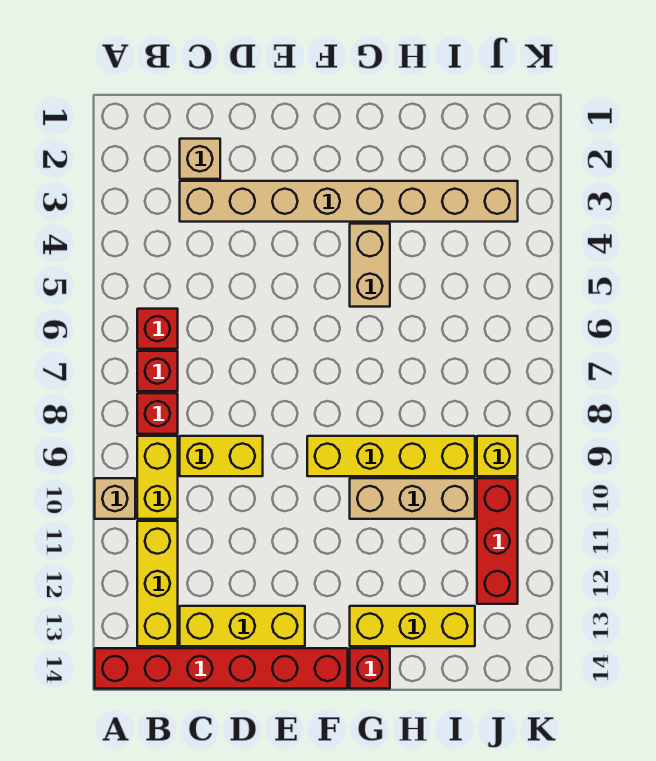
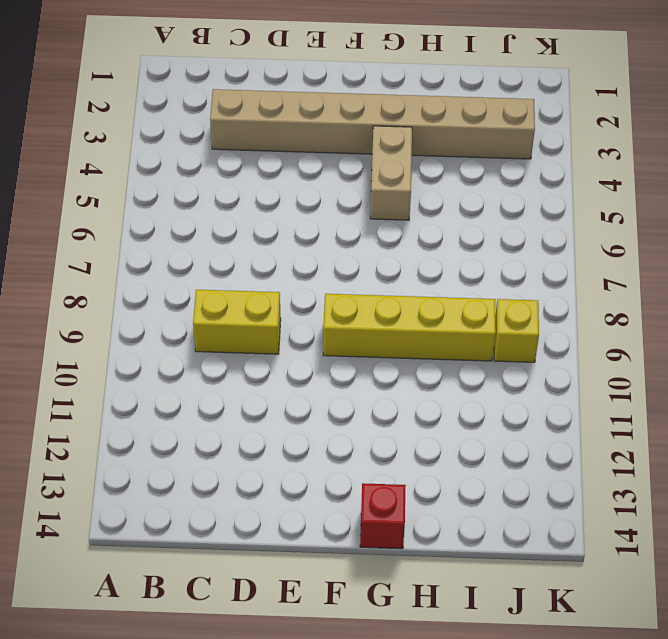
none -> tan 1x1 brick [95,478,135,519]
none -> red 1x6 brick [95,648,348,689]
none -> red 1x1 brick [137,309,178,349]

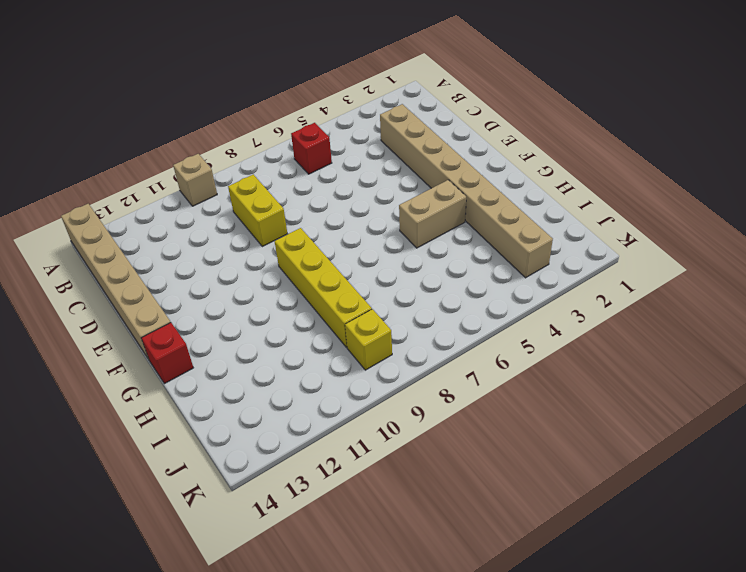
tan 1x6 brick [61,204,171,359] -> red 1x6 brick [95,648,348,689]
none -> red 1x1 brick [137,351,178,391]
none -> red 1x1 brick [137,393,178,434]
none -> yellow 1x2 brick [137,436,178,519]

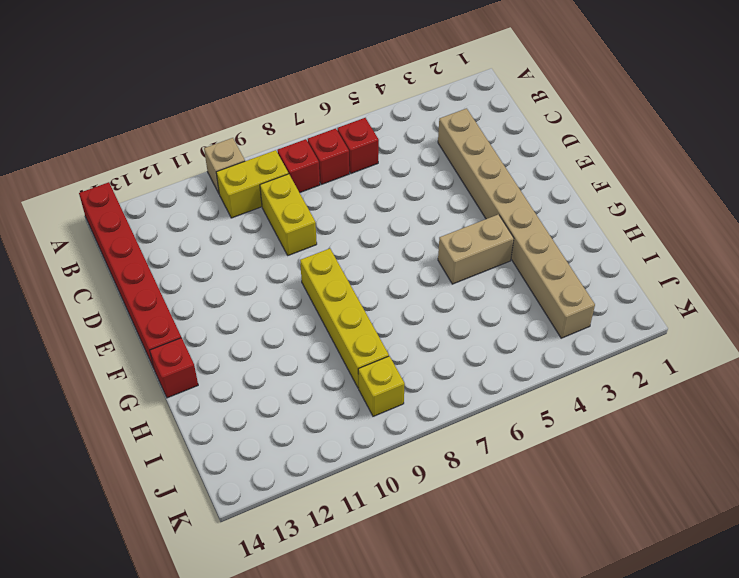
none -> yellow 1x3 brick [137,521,178,646]
none -> tan 1x1 brick [180,139,220,179]
none -> yellow 1x3 brick [180,606,305,646]

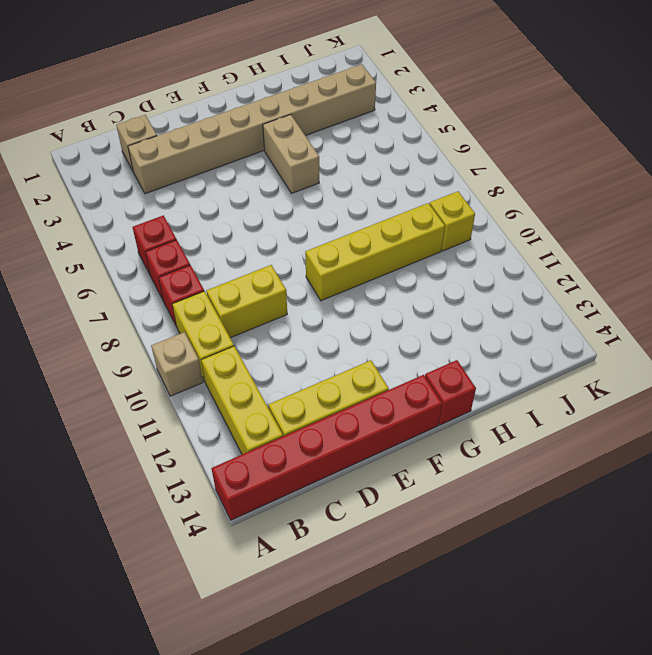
none -> tan 1x3 brick [350,478,475,519]
none -> yellow 1x3 brick [350,606,475,646]
none -> red 1x3 brick [477,478,518,604]

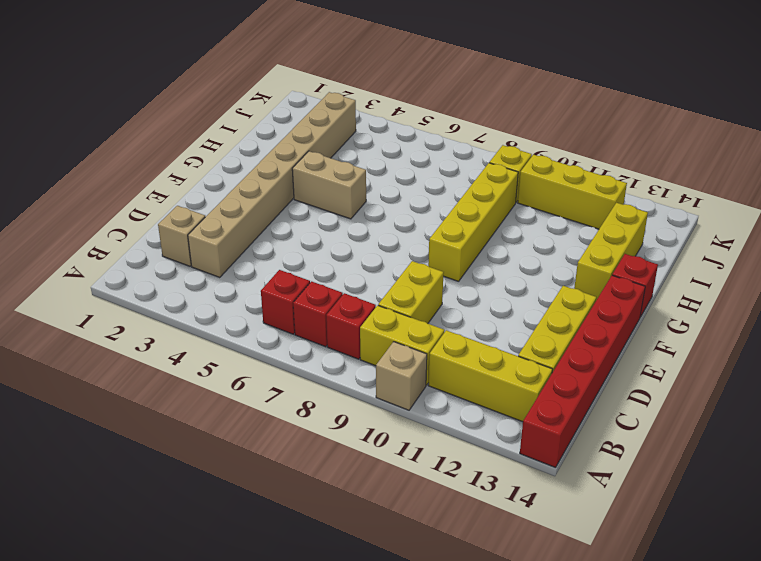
yellow 1x3 brick [518,155,627,229] -> red 1x3 brick [477,478,518,604]
none -> tan 1x3 brick [350,478,475,519]

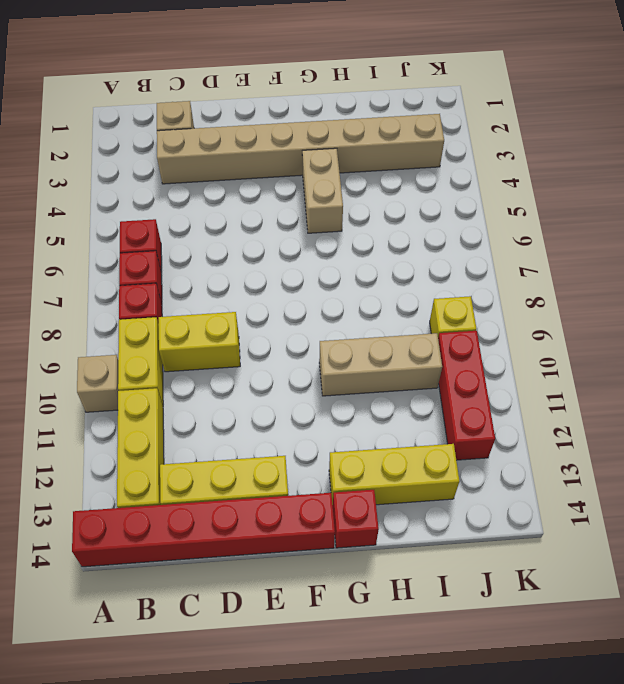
none -> yellow 1x4 brick [307,436,475,476]

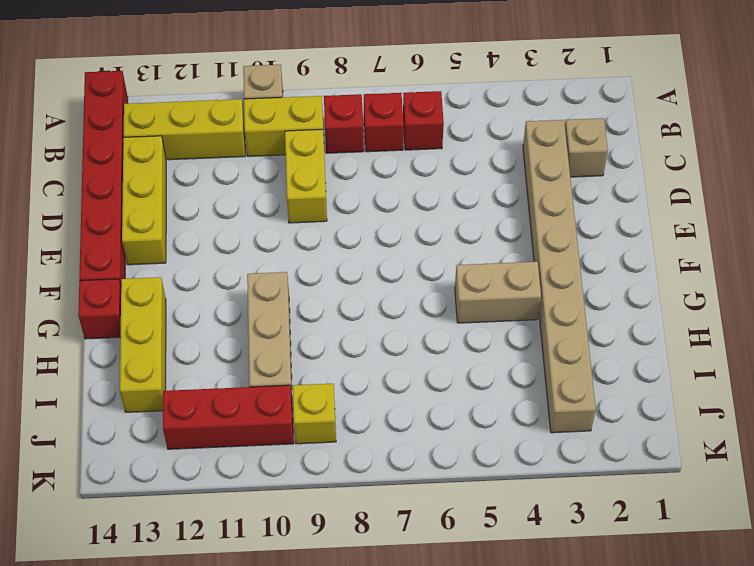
none -> yellow 1x4 brick [307,436,475,476]

